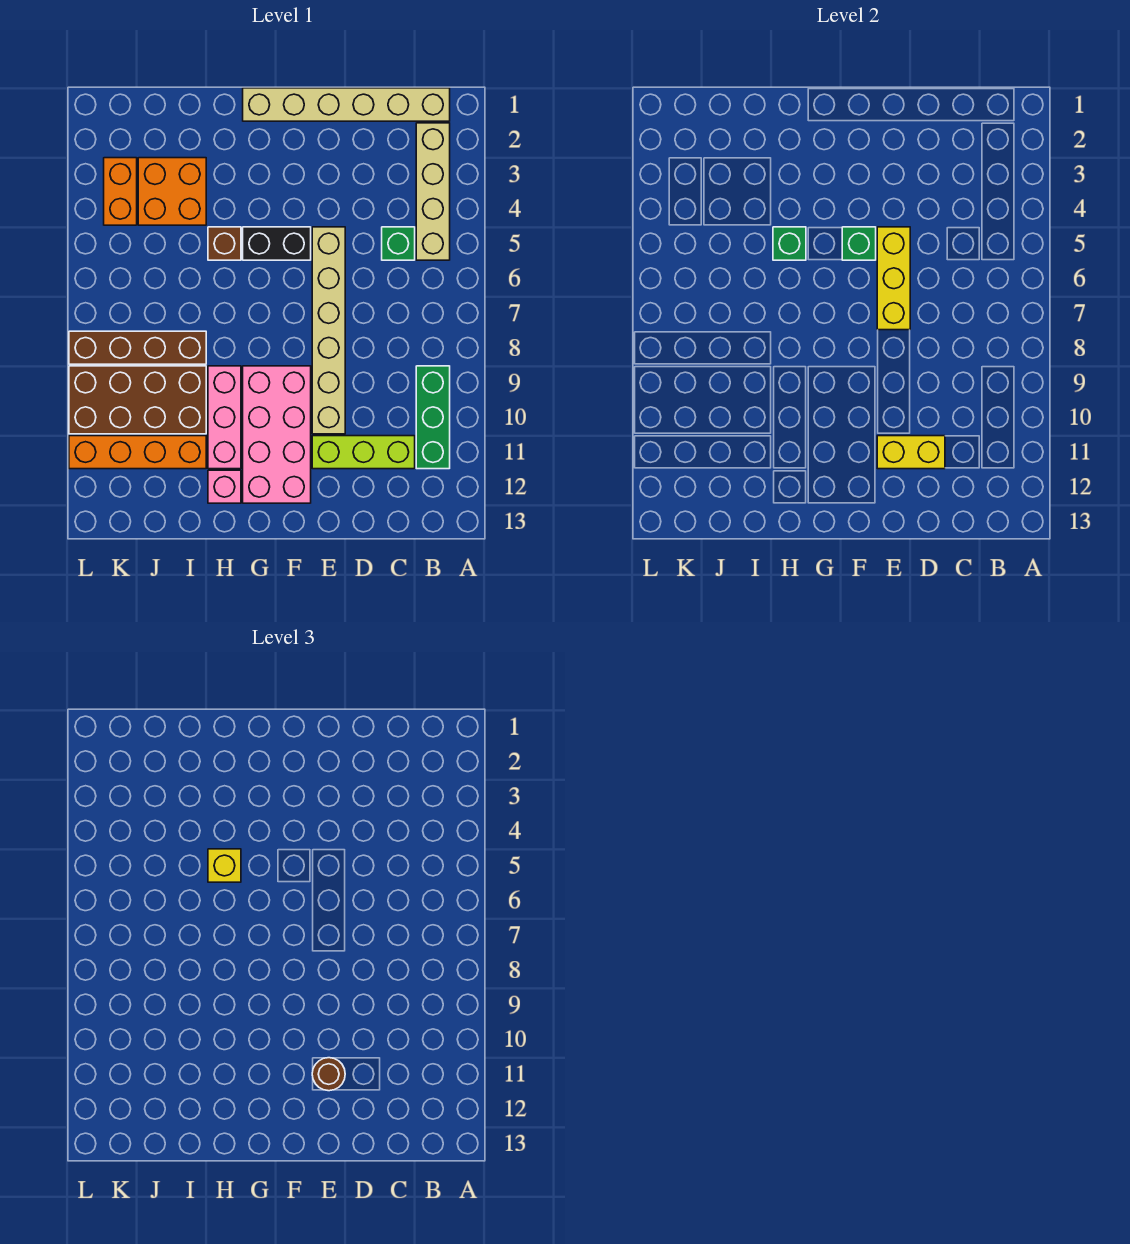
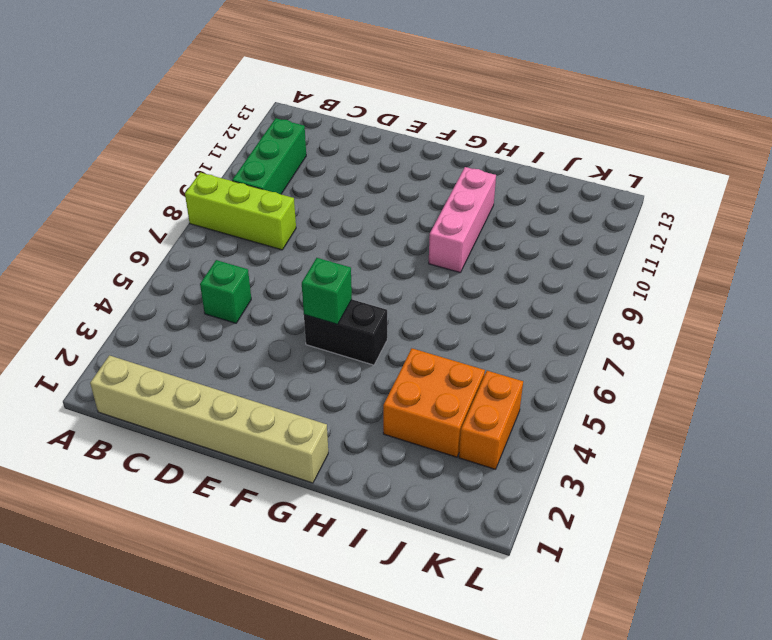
lime 1x3 brick [185,172,296,250] -> lime 1x3 brick moved to [312,436,415,469]
none -> tan 1x4 brick [416,123,450,260]
none -> tan 1x6 brick [312,227,345,434]
none -> pink 2x4 brick [243,366,311,503]

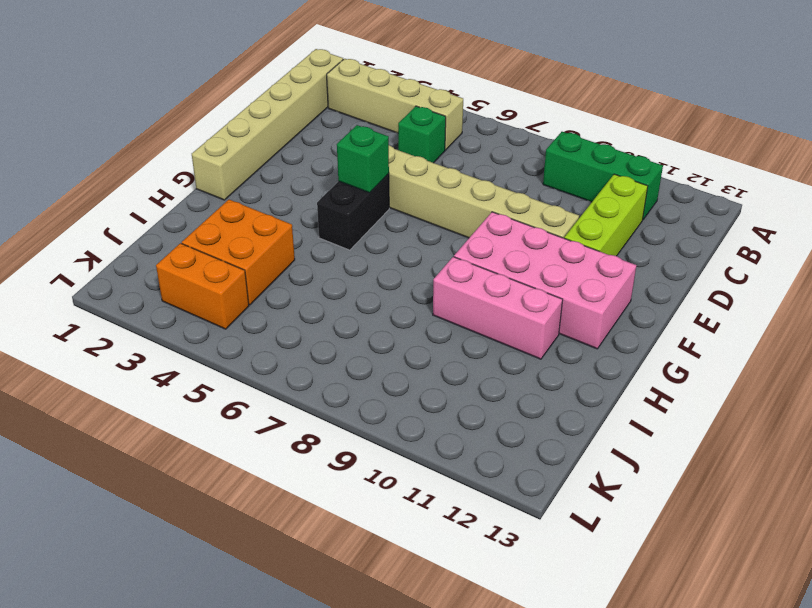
none -> brown 1x1 brick [208,227,241,260]
none -> pink 1x1 brick [208,470,241,503]
none -> brown 1x4 brick [69,331,206,364]

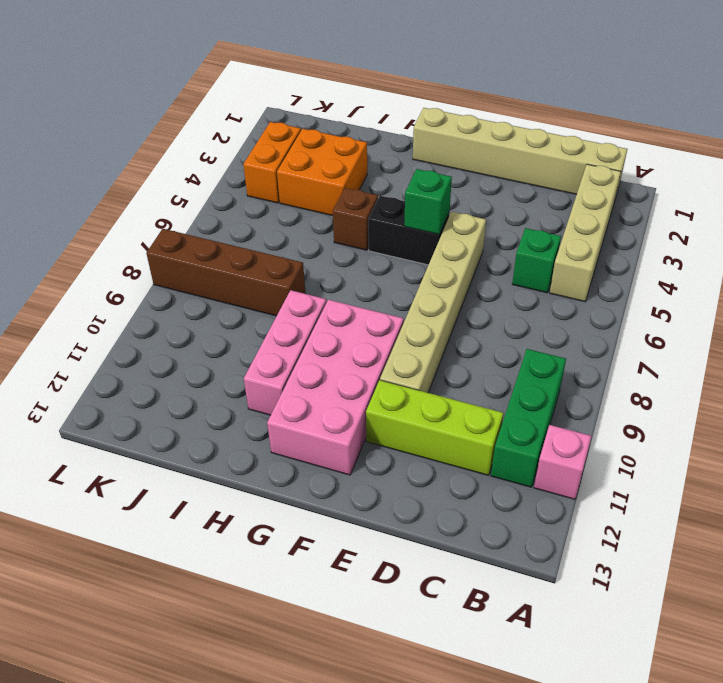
pink 1x1 brick [534,425,591,499] -> pink 1x1 brick moved to [208,470,241,503]
none -> brown 2x4 brick [69,366,206,434]
none -> orange 1x4 brick [69,436,206,469]
none -> yellow 1x2 brick [877,436,945,469]

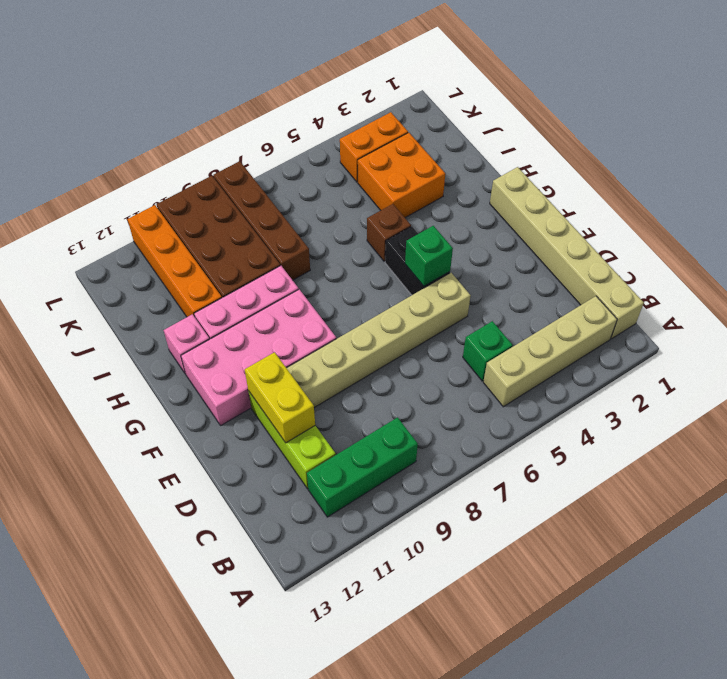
none -> yellow 1x3 brick [877,227,910,330]
none -> green 1x1 brick [773,227,806,260]
none -> brown 1x1 round brick [312,1058,345,1091]

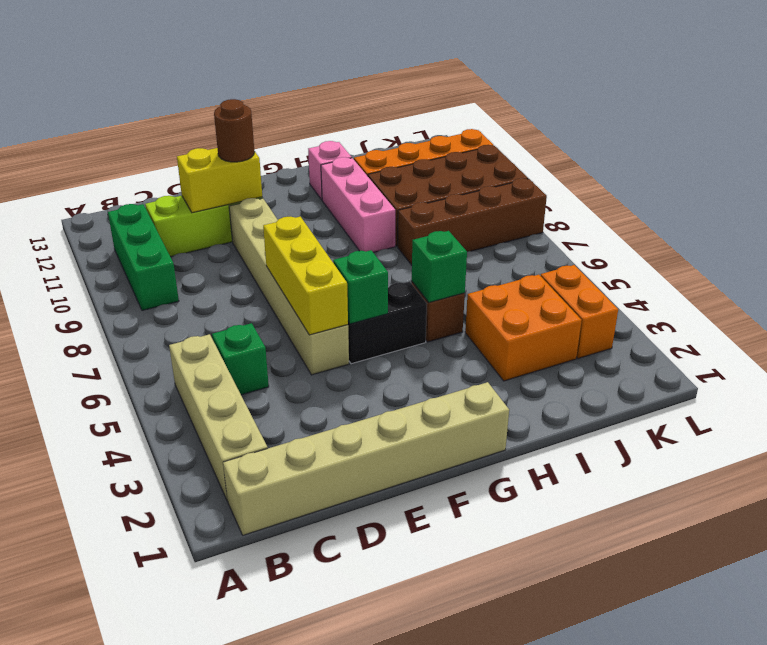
none -> pink 2x4 brick [243,366,311,503]
none -> yellow 1x1 brick [208,849,241,882]

